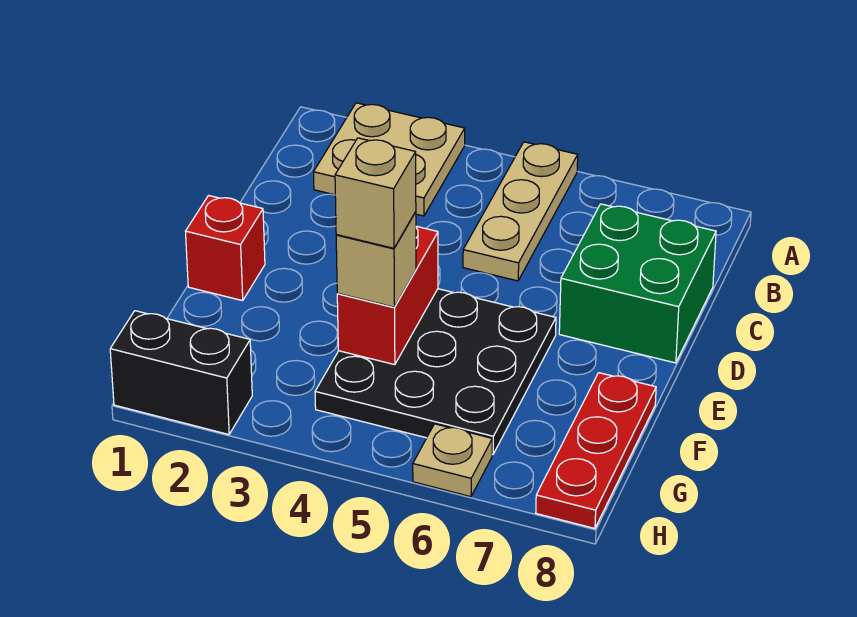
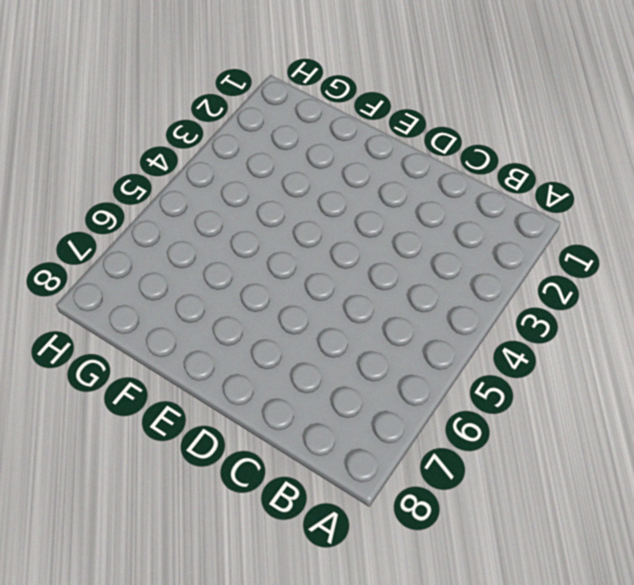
none -> tan 2x2 plate [314,103,465,216]
none -> tan 1x3 plate [463,142,578,281]

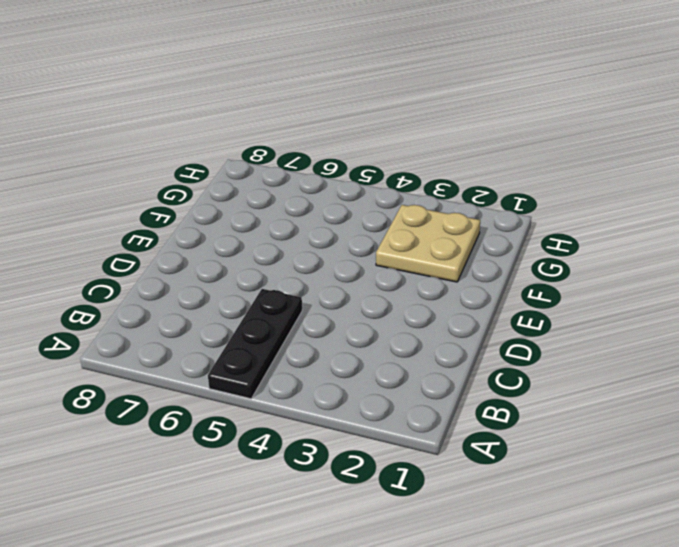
black 1x3 plate [208,289,302,399] -> tan 1x3 plate [463,142,578,281]
tan 2x2 plate [376,205,480,282] -> tan 2x2 plate moved to [314,103,465,216]
none -> green 2x2 brick [559,204,716,363]
none -> red 1x1 brick [186,196,265,301]

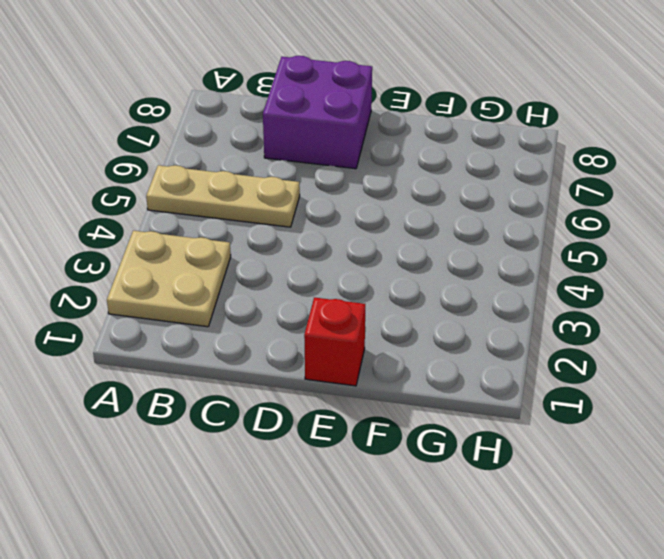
purple 2x2 brick [263,56,372,169] -> green 2x2 brick [559,204,716,363]
none -> black 3x3 plate [315,289,556,455]
none -> red 1x3 plate [536,373,656,528]

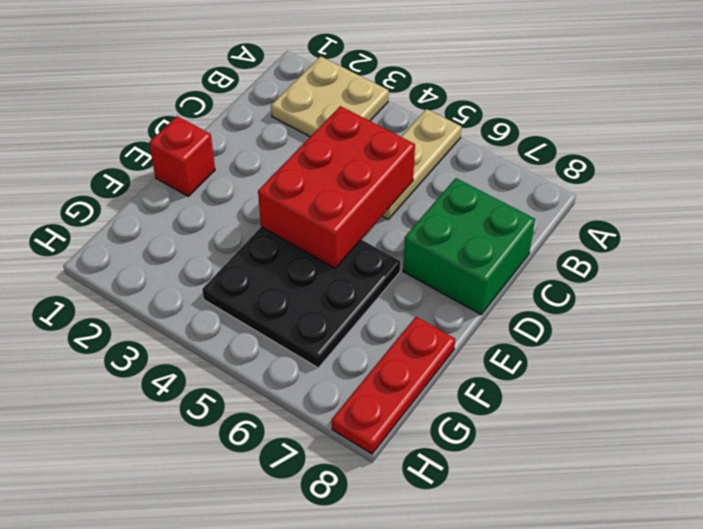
red 2x3 brick [258,106,415,268] -> red 1x2 brick [337,226,438,365]
none -> black 1x2 brick [110,311,252,435]
none -> tan 1x1 plate [413,424,492,497]

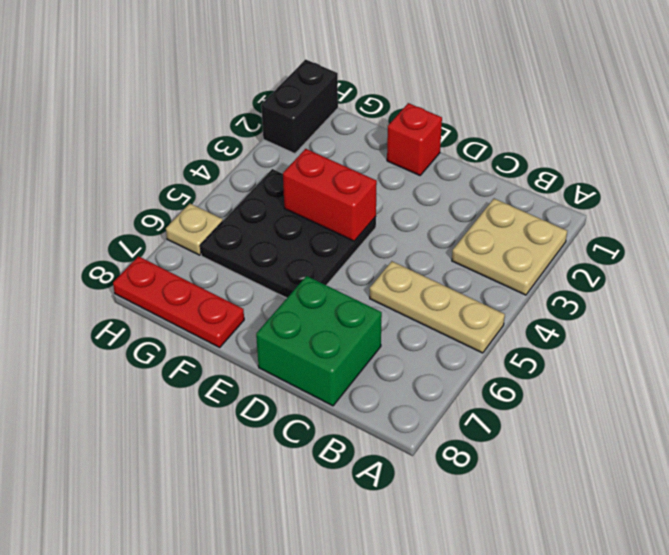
none -> tan 1x1 brick [336,212,416,307]
none -> tan 1x1 brick [335,138,416,248]

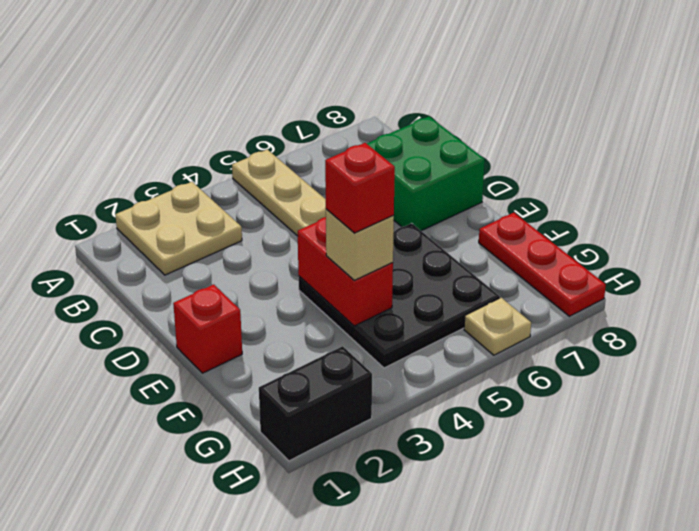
red 1x1 brick [325,143,395,233] -> tan 1x1 brick [335,138,416,248]

